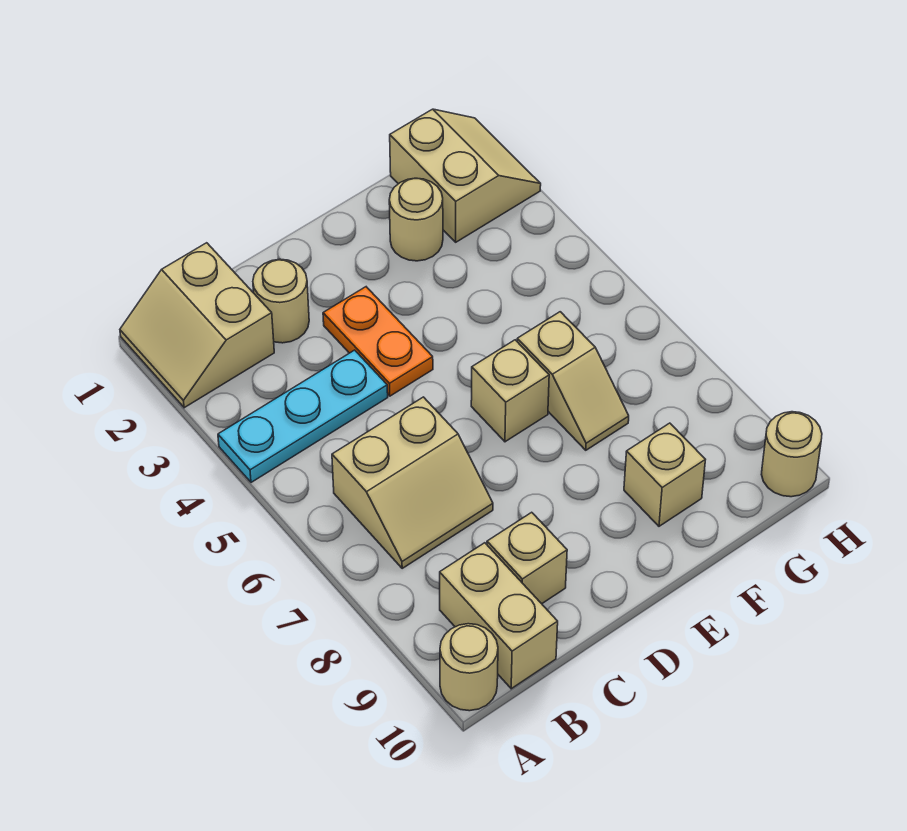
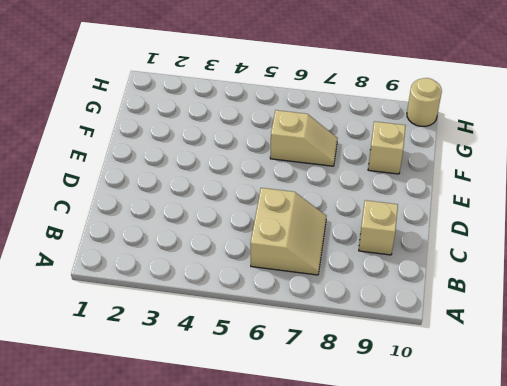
none -> tan 2x2 slope [120,243,274,408]
none -> cyan 1x3 plate [218,350,388,482]
none -> tan 1x1 round brick [440,624,498,711]

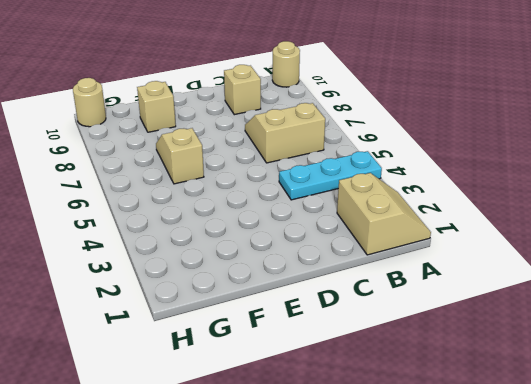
none -> tan 1x2 brick [440,543,558,689]
none -> tan 1x1 round brick [253,259,309,343]
none -> orange 1x2 plate [323,287,433,396]

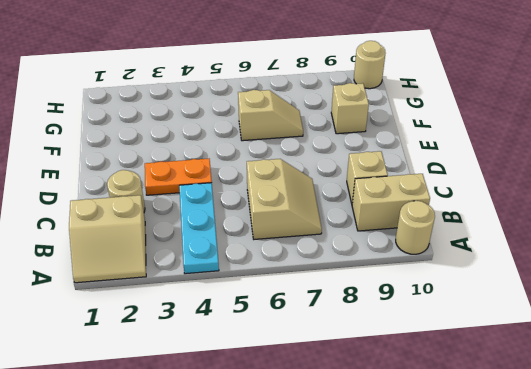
none -> tan 1x1 brick [471,340,549,442]
none -> tan 1x1 round brick [389,178,443,261]
none -> tan 2x2 slope [390,109,541,242]

